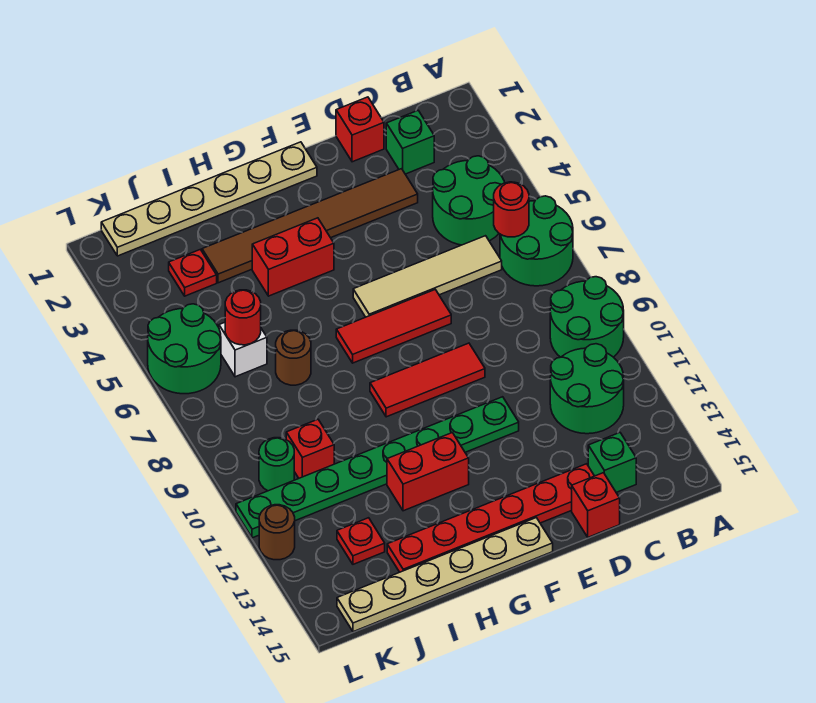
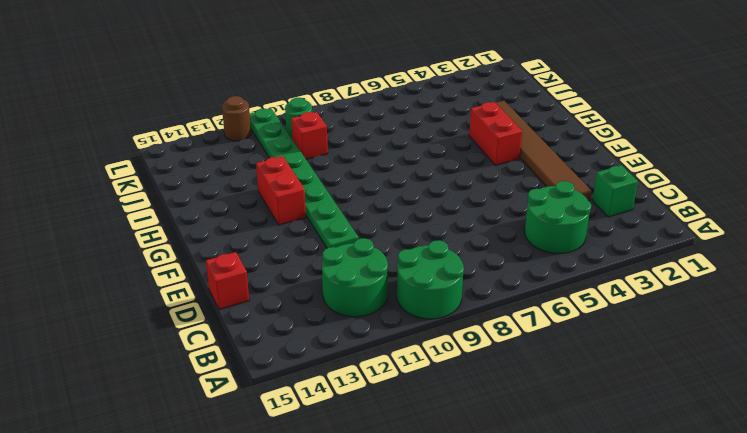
none -> green 2x2 round brick [500,196,573,286]
none -> tan 1x4 tile [353,236,502,317]
none -> green 1x1 brick [588,433,636,492]

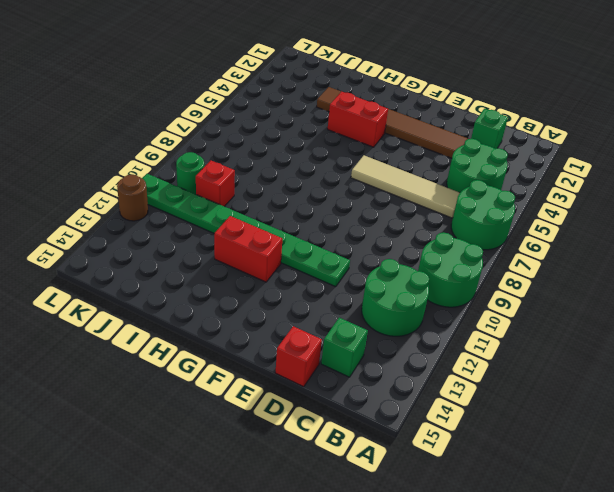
none -> red 1x1 brick [336,97,384,162]
none -> red 1x6 plate [387,464,594,572]
none -> red 1x3 tile [336,290,451,363]

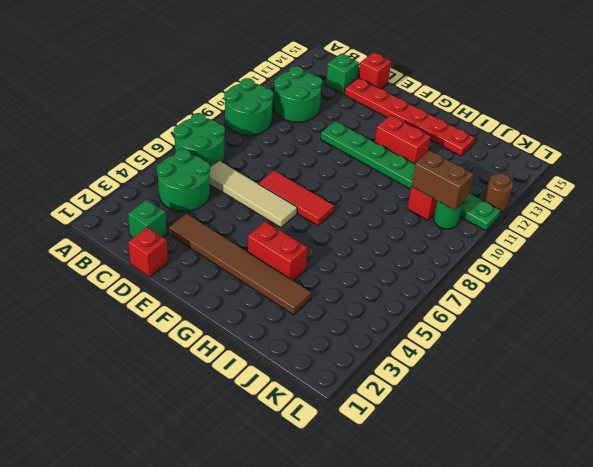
brown 1x2 brick [411,150,474,210] -> none
none -> red 1x3 tile [370,343,485,417]
none -> tan 1x6 plate [101,142,317,256]
none -> tan 1x6 plate [337,518,553,632]

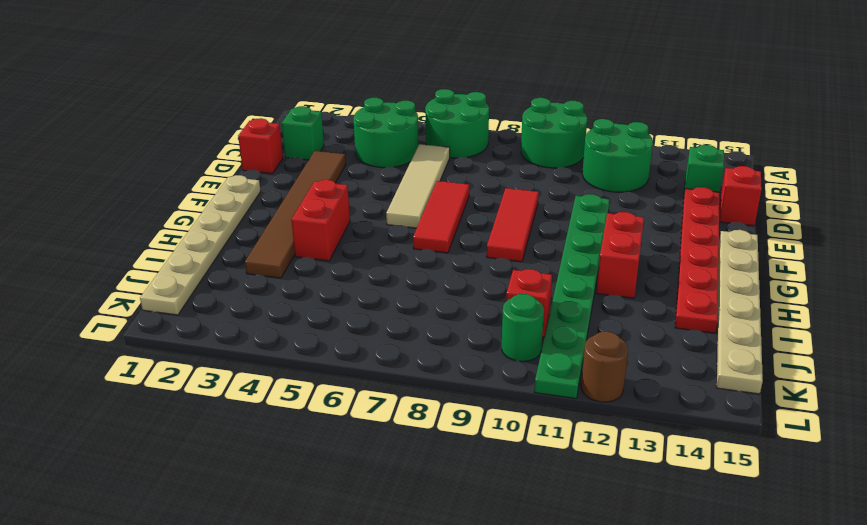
none -> brown 1x1 round brick [276,330,311,385]
none -> red 1x1 plate [169,249,217,296]
none -> white 1x1 brick [219,322,267,377]

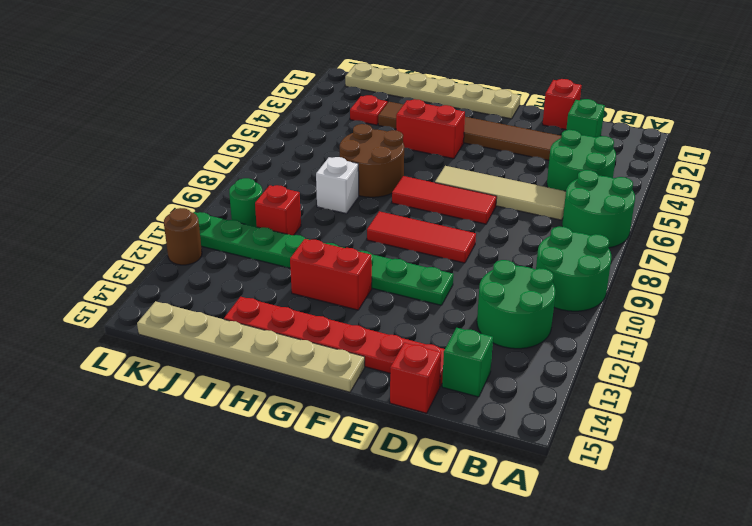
brown 2x2 round brick [340,124,404,197] -> brown 1x1 round brick [276,330,311,385]
white 1x1 brick [316,157,359,214] -> white 1x1 brick moved to [219,322,267,377]
none -> red 1x1 plate [337,518,385,564]
none -> green 2x2 round brick [148,304,221,394]
none -> red 1x1 round brick [494,182,529,237]

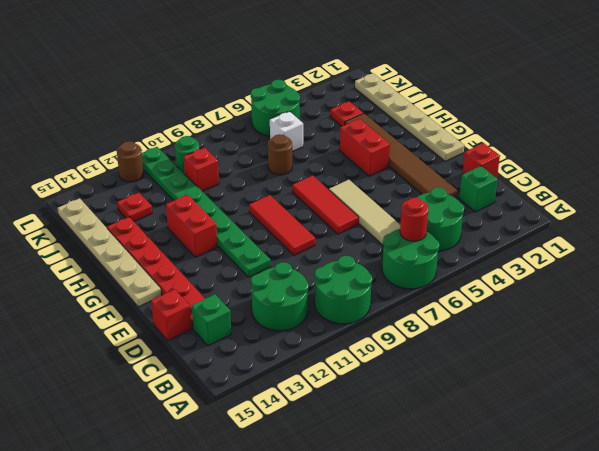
none -> red 1x1 round brick [225,290,261,345]

